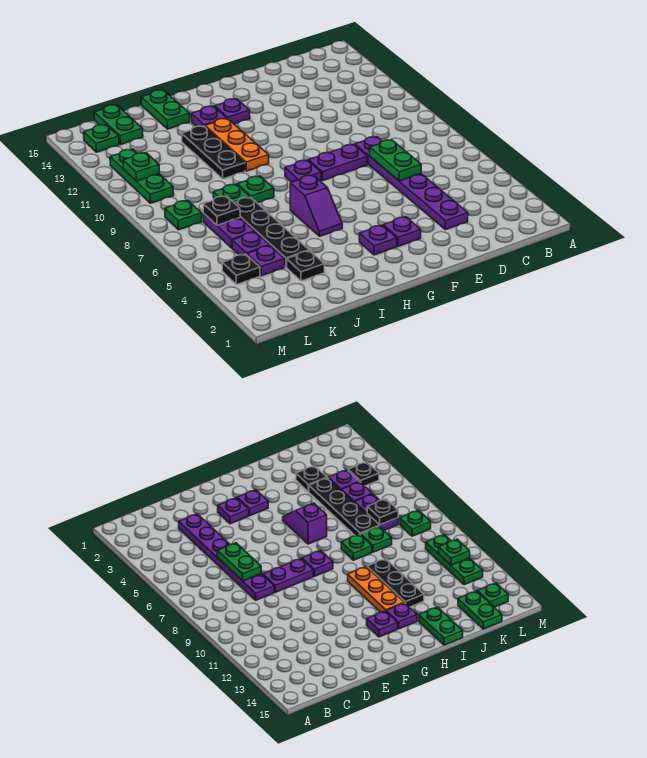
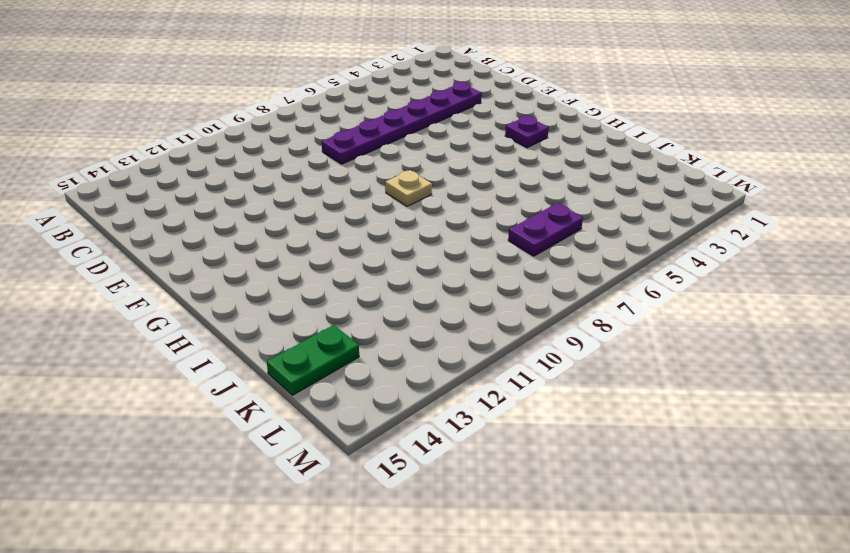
tan 1x1 plate [385,170,432,206] -> purple 1x1 plate [285,160,321,182]
none -> purple 1x2 plate [308,144,368,181]
none -> purple 1x1 plate [383,217,421,246]
none -> purple 1x1 plate [215,99,250,124]

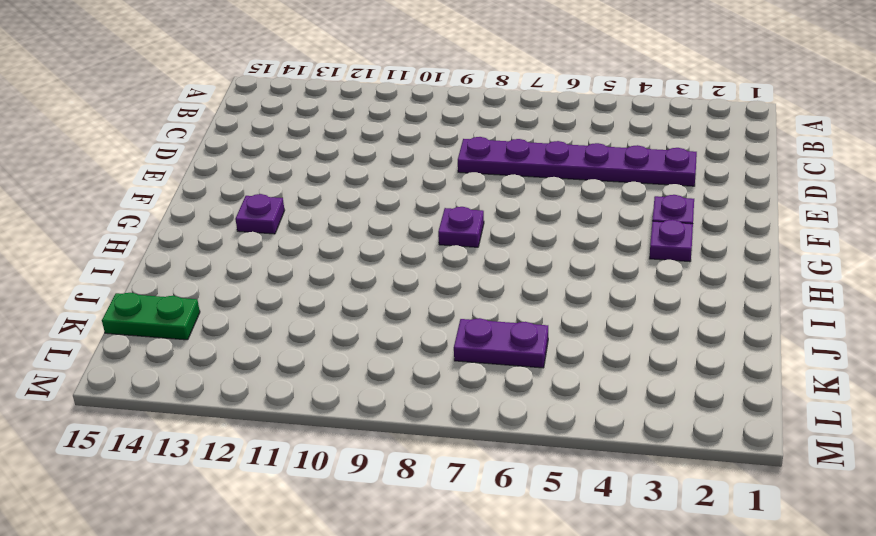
none -> purple 1x2 plate [308,144,368,181]
none -> purple 1x2 slope [290,175,342,236]
none -> orange 1x3 plate [205,118,269,171]

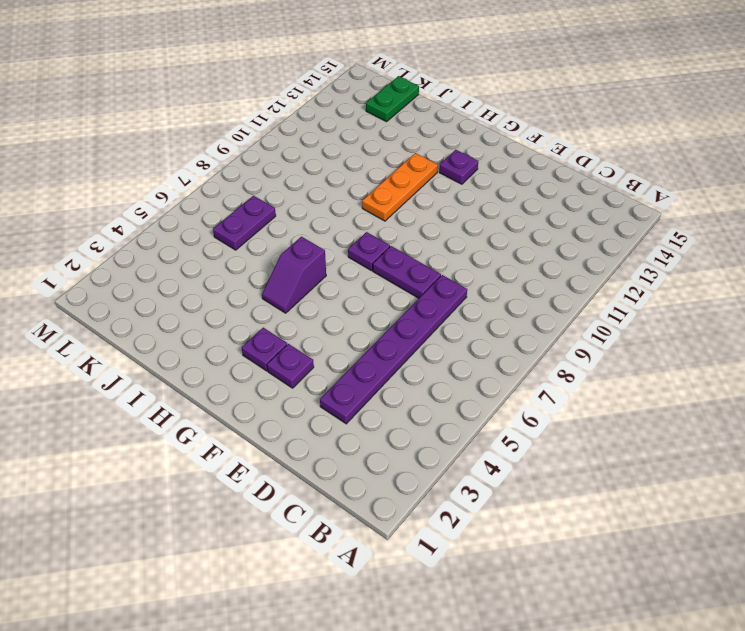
none -> purple 1x1 plate [191,106,226,127]
none -> green 1x1 plate [237,176,274,203]
none -> black 1x3 plate [182,126,245,179]

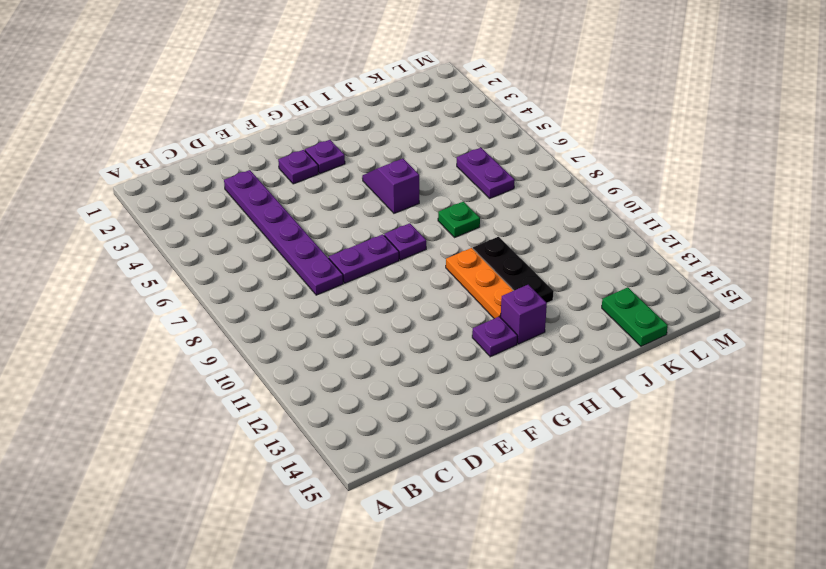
purple 1x1 brick [501,285,547,344] -> purple 1x1 plate [191,106,226,127]
none -> green 1x2 plate [141,90,190,129]
none -> black 1x1 plate [287,251,324,281]
none -> black 1x4 plate [235,197,309,267]

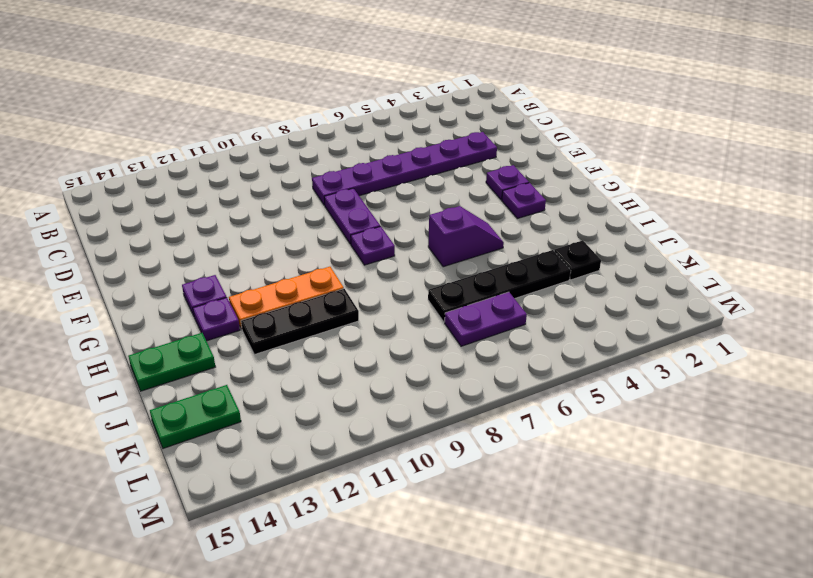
none -> green 1x1 plate [237,176,274,203]
none -> green 1x1 plate [213,184,250,203]
none -> purple 1x1 plate [247,246,285,276]

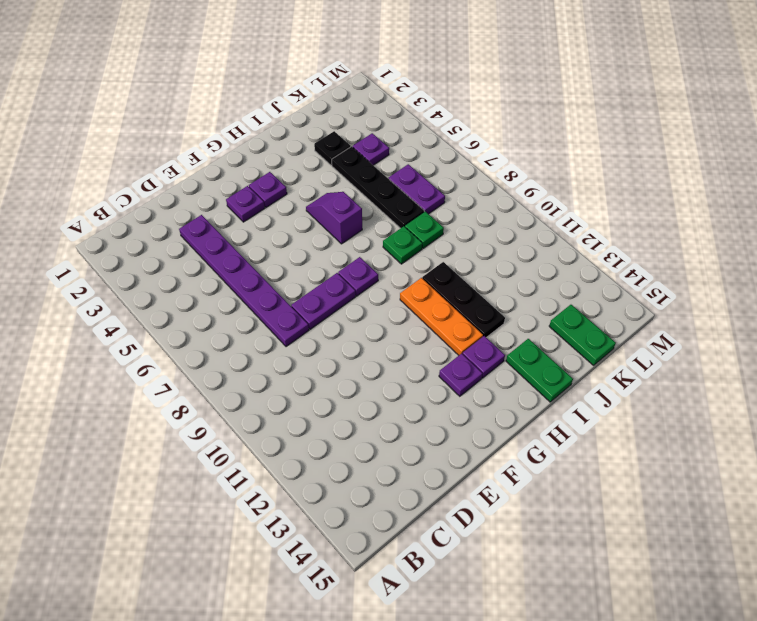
none -> purple 1x1 plate [232,232,270,255]
none -> black 1x1 plate [222,254,260,284]
none -> green 1x1 plate [165,201,202,230]

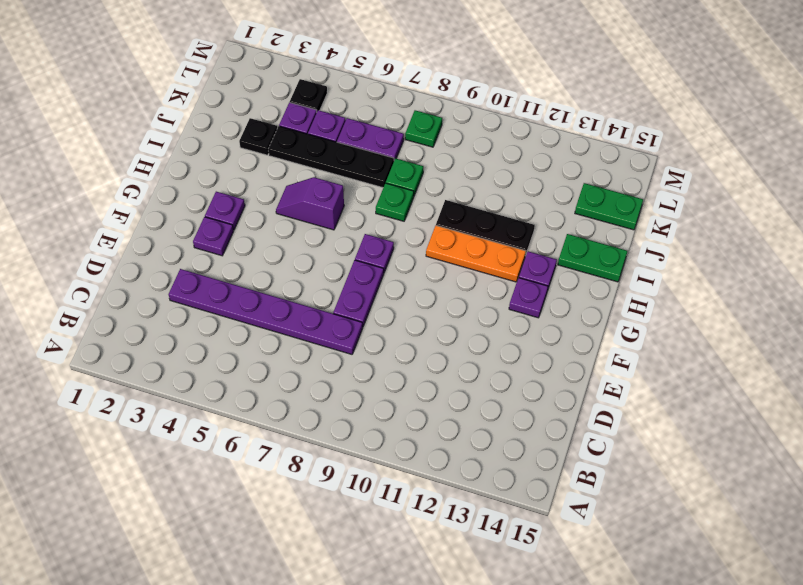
none -> green 1x3 plate [110,149,174,203]
none -> green 1x1 plate [84,125,119,152]
none -> green 1x2 plate [370,140,421,181]

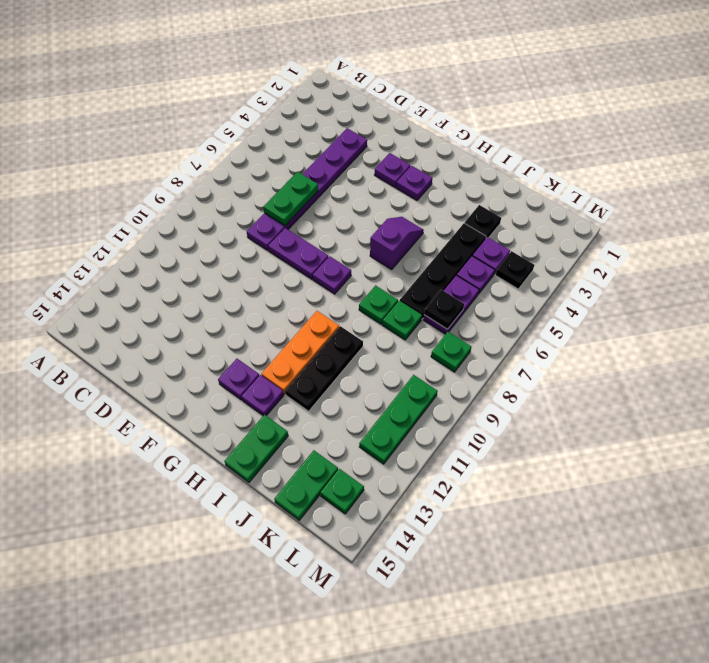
none -> green 1x1 plate [123,153,159,181]

